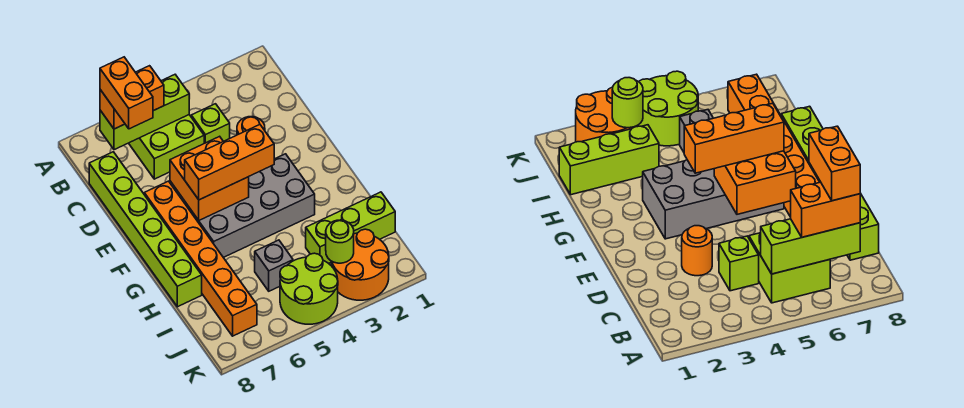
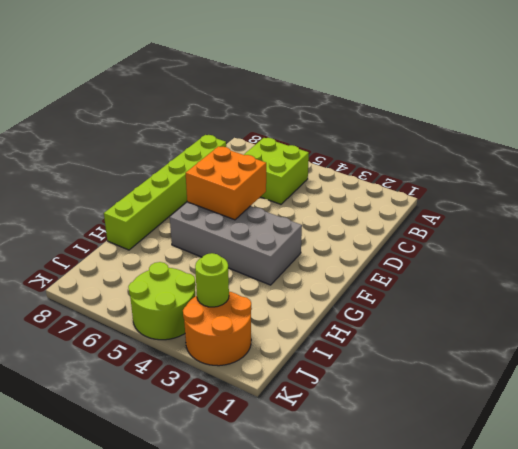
none -> lime 1x1 brick [191,104,230,143]
none -> orange 1x1 round brick [237,117,265,135]
none -> orange 1x6 brick [144,181,257,336]

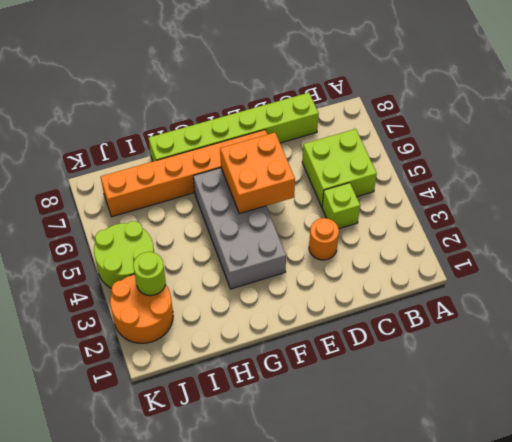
none -> lime 1x3 brick [306,192,395,263]
none -> grey 1x1 brick [255,240,293,291]
none -> lime 1x3 brick [100,75,189,150]

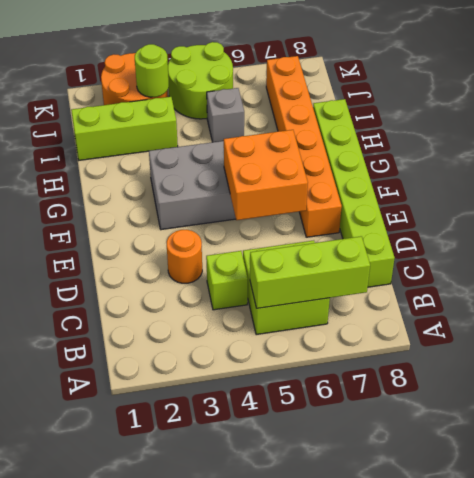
none -> orange 1x2 brick [100,66,164,129]
none -> orange 1x3 brick [185,125,274,200]
none -> orange 1x2 brick [100,57,153,129]

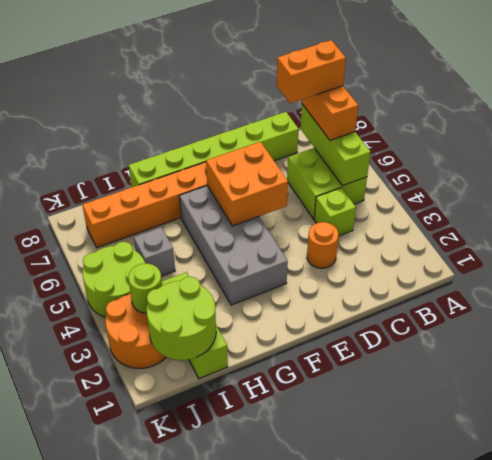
lime 2x2 round brick [147,277,216,360] -> none
none -> orange 1x3 brick [185,125,274,200]

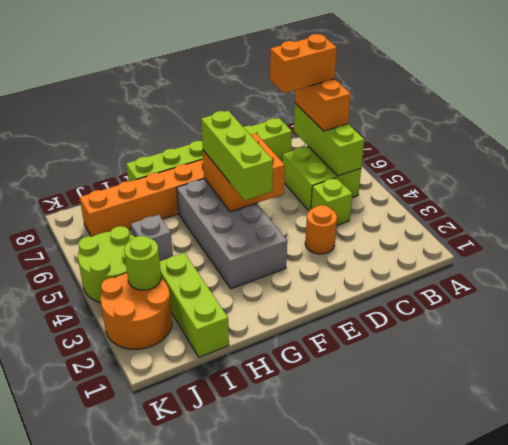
lime 1x3 brick [201,111,273,200] -> orange 1x3 brick [185,125,274,200]

